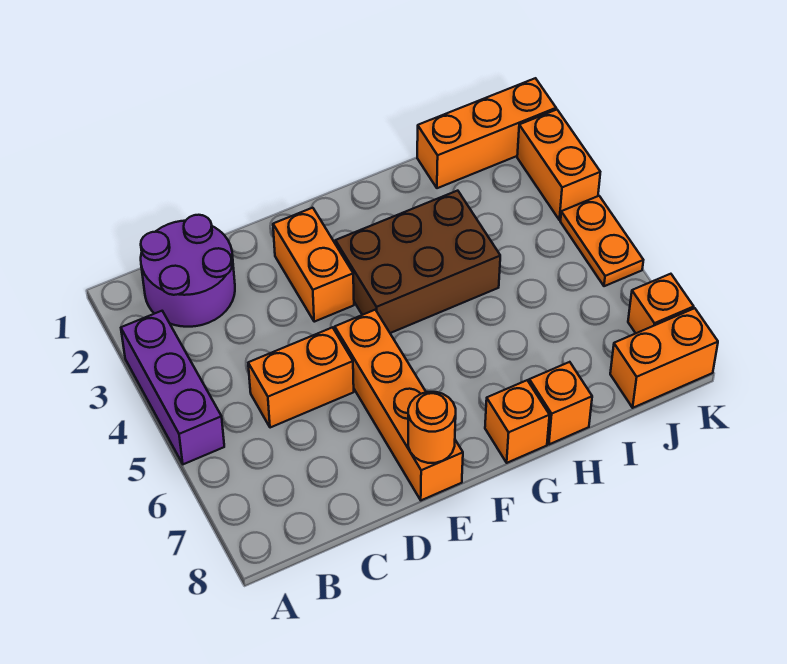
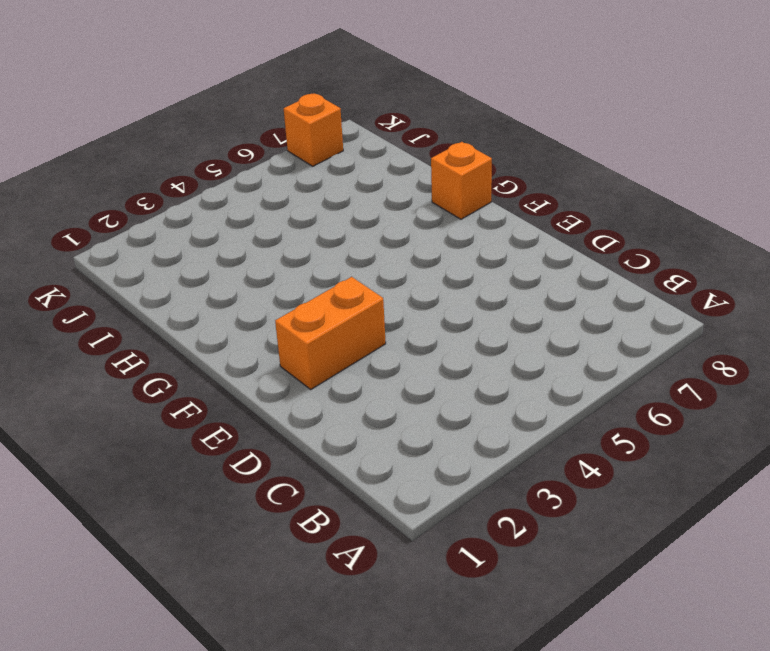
none -> purple 1x3 brick [121,311,224,464]
none -> purple 2x2 round brick [141,215,235,327]
none -> orange 1x2 brick [248,327,354,428]

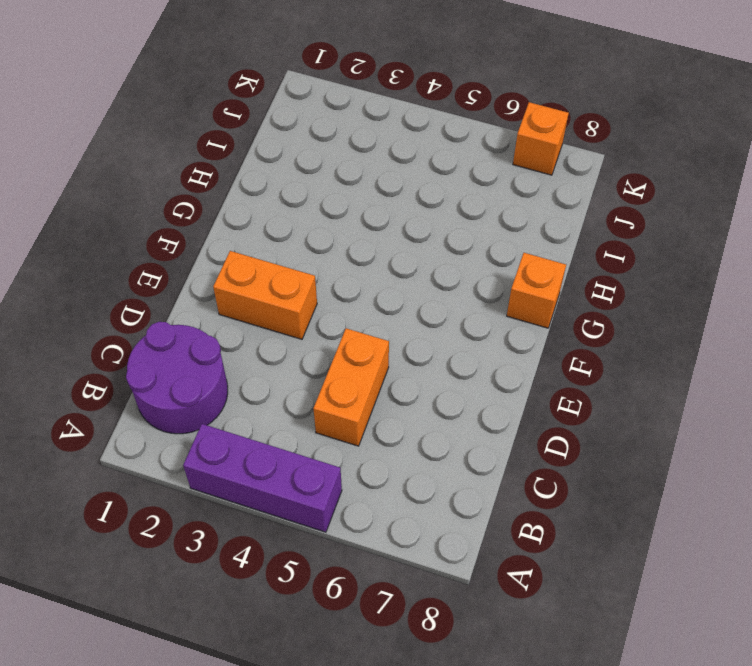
none -> orange 1x4 brick [335,310,463,500]
none -> brown 2x3 brick [335,191,500,333]
none -> orange 1x1 brick [529,362,592,444]

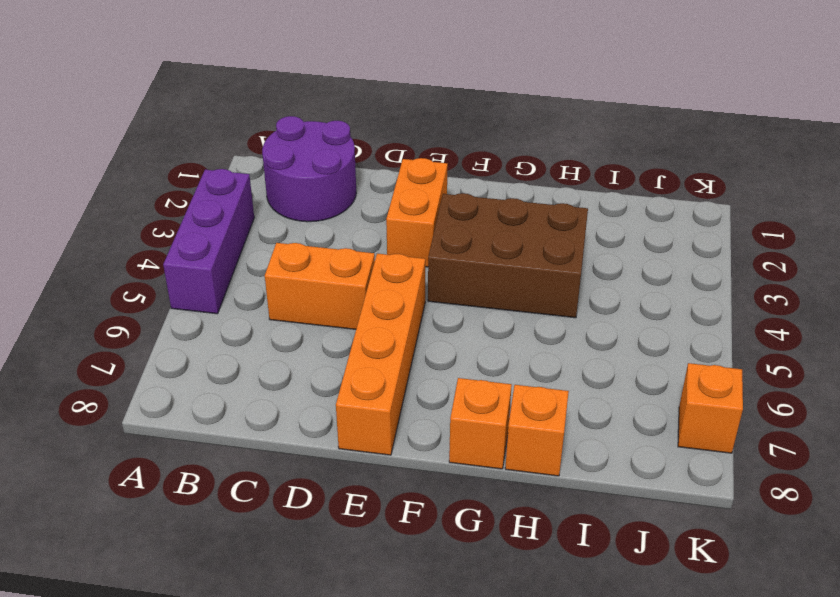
none -> orange 1x3 brick [417,78,556,188]
none -> orange 1x2 brick [610,308,718,408]
none -> orange 1x2 brick [517,110,600,220]

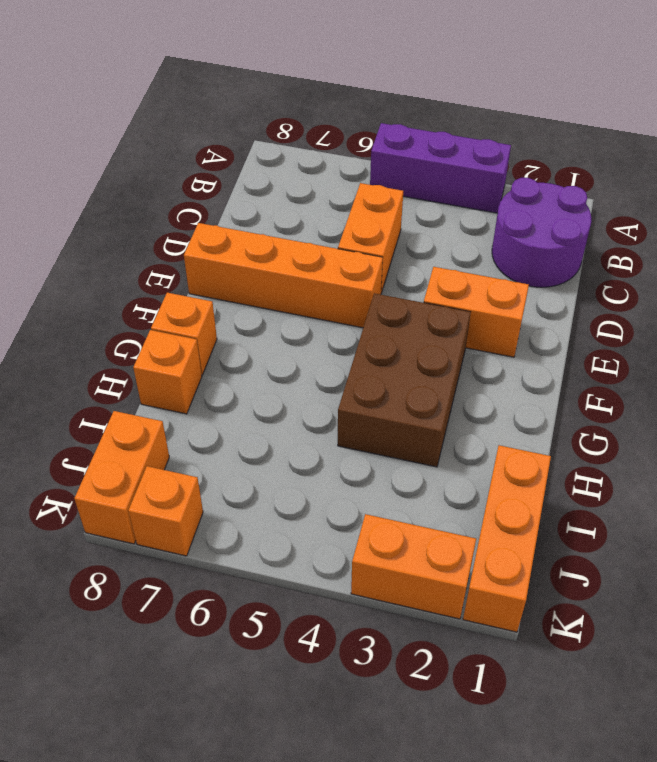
none -> orange 1x2 plate [561,196,643,286]
none -> orange 1x1 round brick [408,392,456,463]

